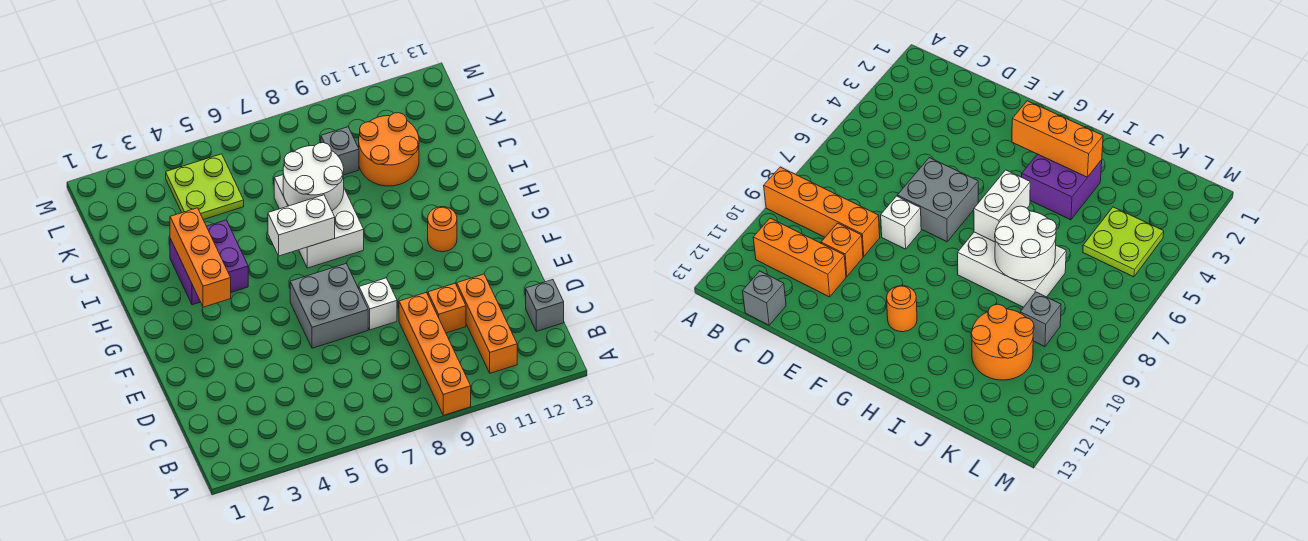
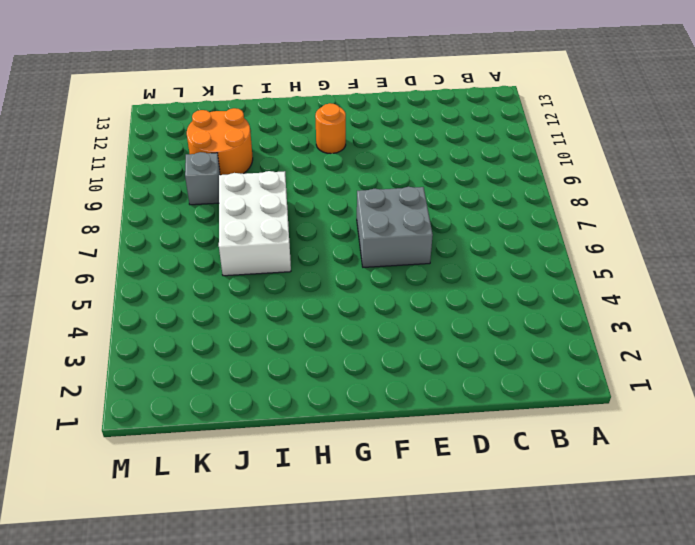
white 2x3 brick [219,171,291,276] -> white 2x3 brick turned to [274,175,364,268]
none -> orange 1x4 brick [399,292,471,415]
none -> orange 1x3 brick [457,274,517,373]
none -> grey 1x1 brick [526,280,564,331]

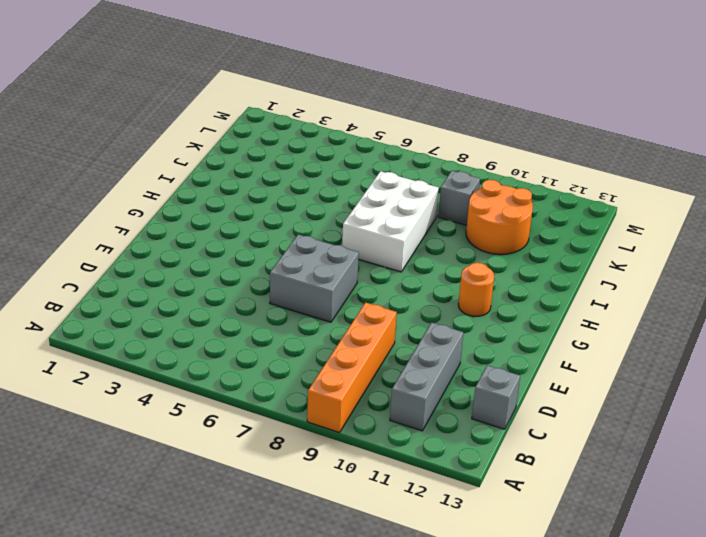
grey 1x3 brick [390,323,463,431] -> orange 1x3 brick [457,274,517,373]
none -> orange 1x1 brick [428,283,466,333]
none -> white 1x1 brick [359,278,397,330]
none -> purple 2x2 brick [170,220,248,305]

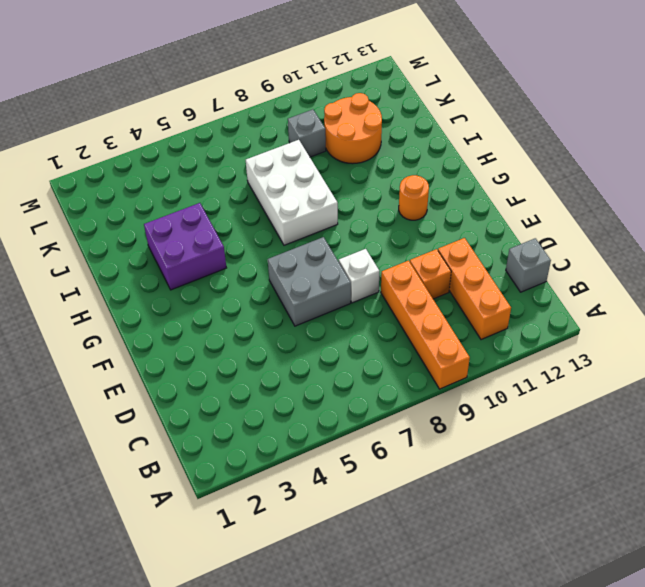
none -> lime 2x2 plate [166,154,244,220]
none -> orange 1x3 brick [170,208,231,307]
none -> white 1x2 brick [268,195,335,256]

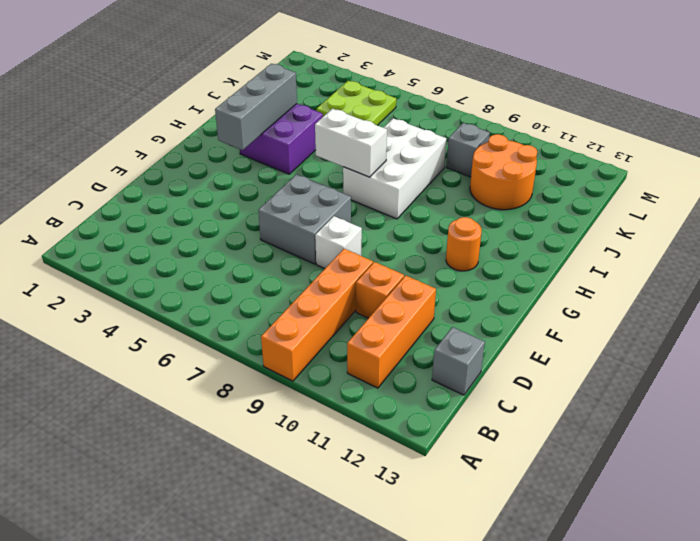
grey 1x3 brick [215,64,297,150] -> orange 1x3 brick [170,208,231,307]
none -> white 2x2 round brick [283,143,344,211]

